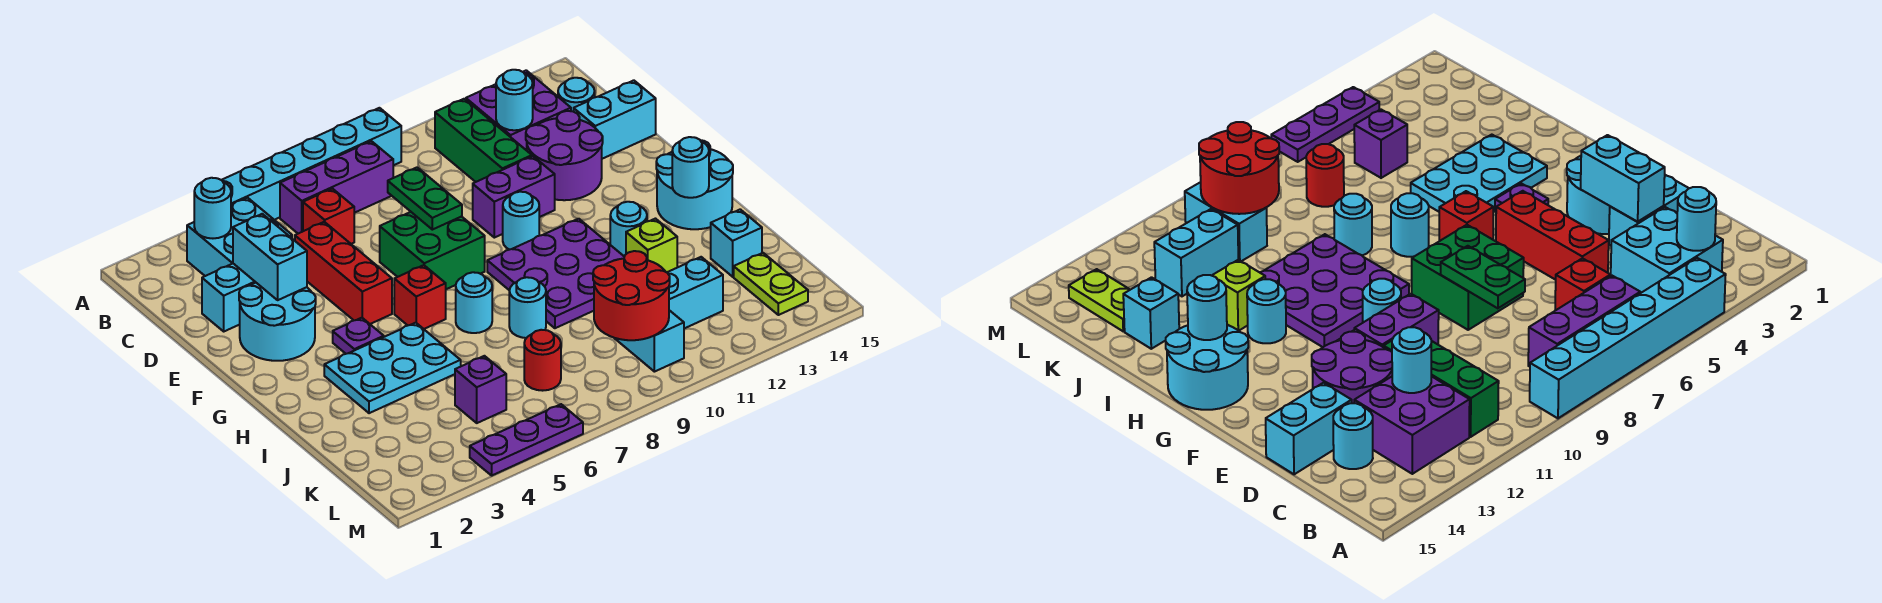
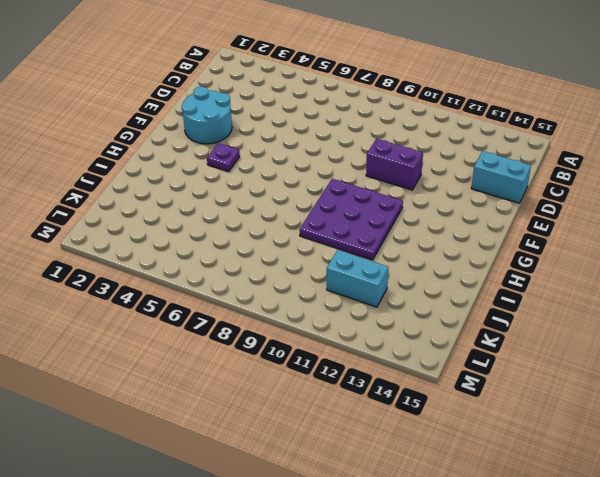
none -> cyan 1x6 brick [222,108,401,220]
none -> cyan 2x2 brick [187,198,292,276]
none -> purple 1x3 brick [280,141,393,234]
none -> green 1x3 brick [435,99,532,182]

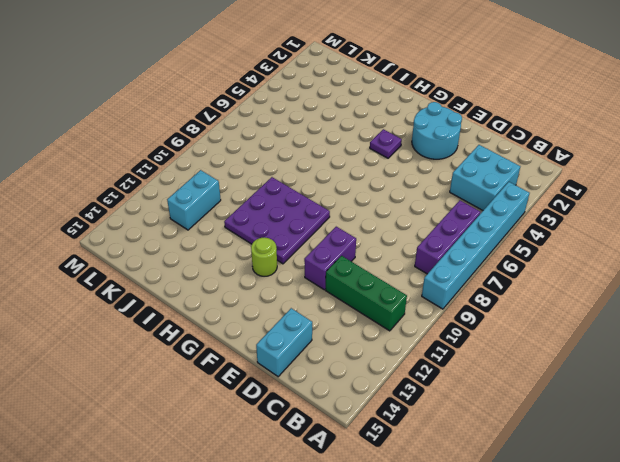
lime 1x1 round brick [251,238,277,276] -> none
none -> purple 2x2 brick [466,70,571,150]
none -> red 1x1 brick [303,189,354,244]
none -> cyan 1x1 round brick [558,78,595,112]
none -> cyan 1x2 brick [202,264,256,331]

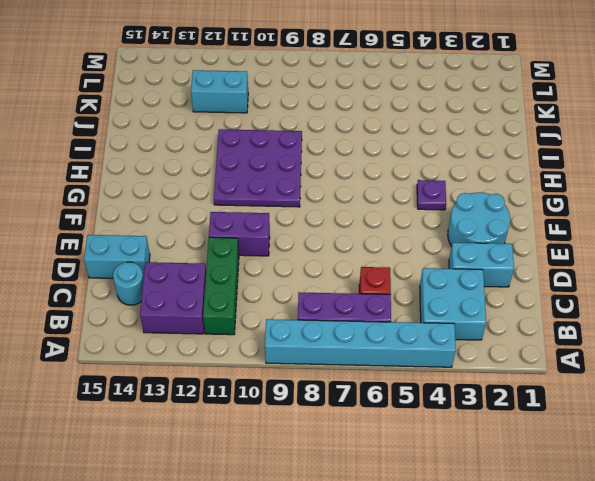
none -> red 1x3 brick [295,222,392,324]
none -> purple 2x2 round brick [526,111,603,200]
none -> green 2x2 brick [380,212,485,289]
none -> cyan 1x1 round brick [503,192,539,250]

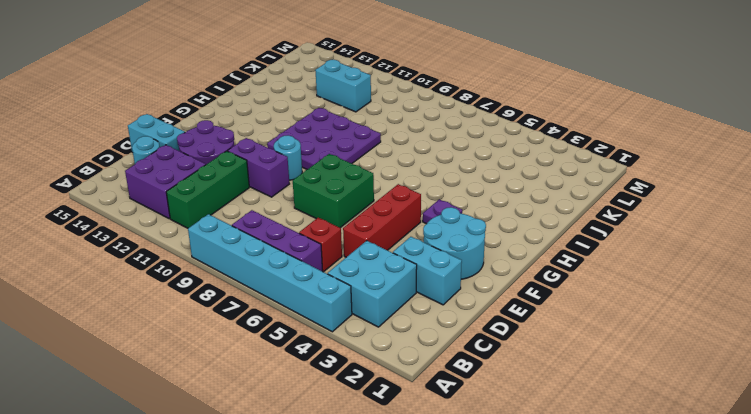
none -> red 1x1 brick [394,265,446,329]
none -> cyan 2x2 round brick [656,140,733,229]
none -> cyan 2x3 plate [324,323,461,413]
none -> cyan 1x1 round brick [456,272,492,333]

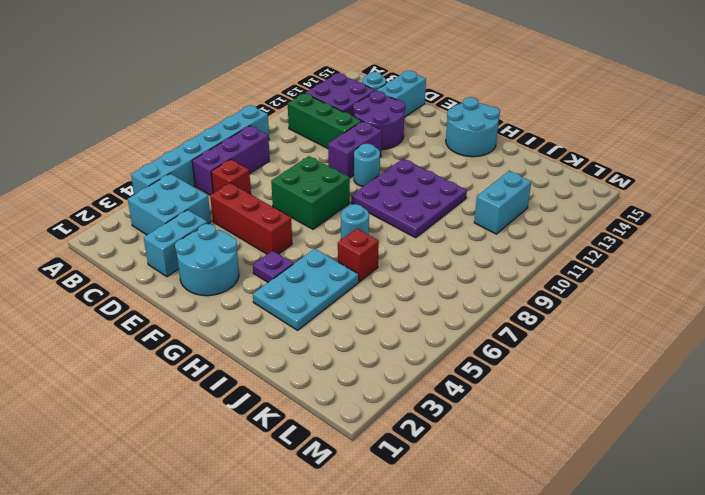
red 1x1 brick [338,229,379,282] -> red 1x1 brick moved to [394,265,446,329]
none -> cyan 1x1 round brick [610,202,647,256]
none -> cyan 1x1 round brick [509,277,546,338]
none -> lime 1x1 brick [626,219,677,272]
none -> cyan 1x1 brick [711,209,762,277]

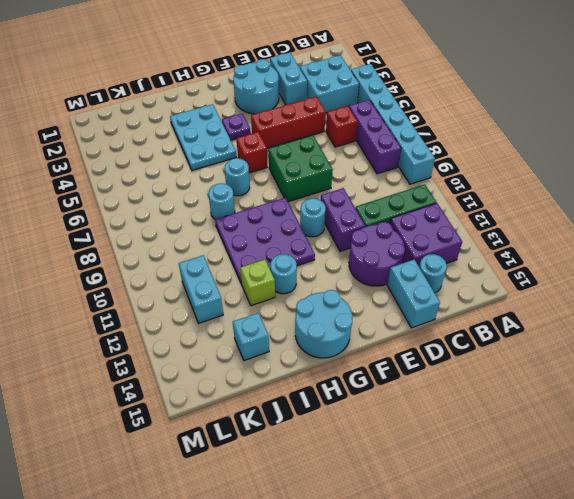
none -> purple 1x1 brick [455,356,506,423]
none -> red 1x1 round brick [524,330,561,391]
none -> cyan 1x2 brick [615,310,684,372]
none -> lime 1x2 plate [734,253,808,315]

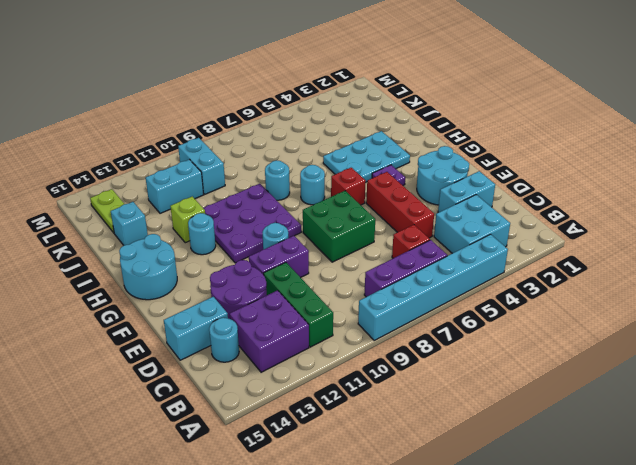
none -> purple 1x1 brick [455,356,506,423]
none -> red 1x1 round brick [524,330,561,391]
none -> purple 1x3 plate [470,404,583,475]
none -> cyan 1x1 round brick [194,178,231,238]

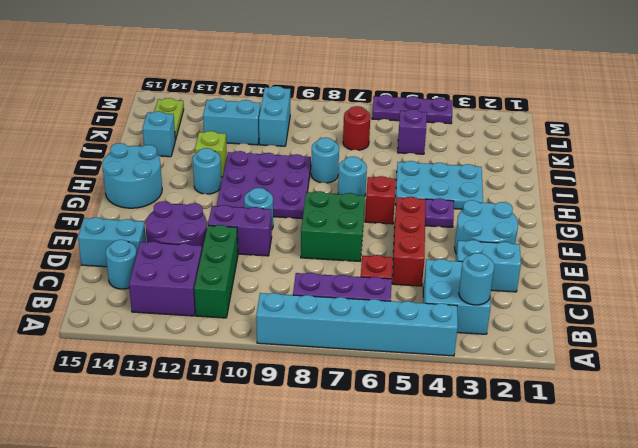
none -> cyan 1x1 round brick [496,70,533,130]
none -> cyan 1x2 brick [233,214,307,300]
none -> green 1x2 plate [388,167,462,230]
none -> cyan 1x1 round brick [672,137,709,198]

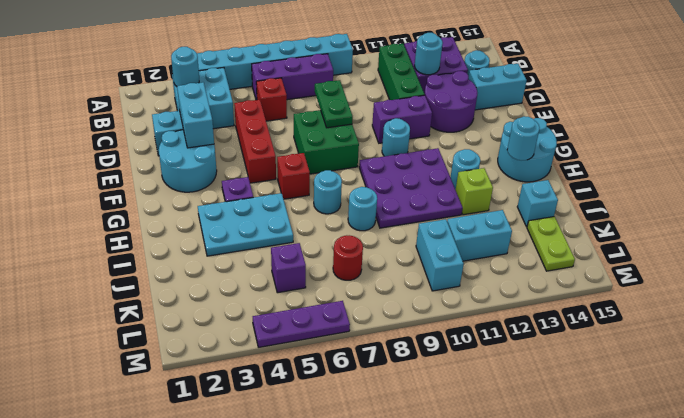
none -> red 2x2 round brick [593,251,670,340]

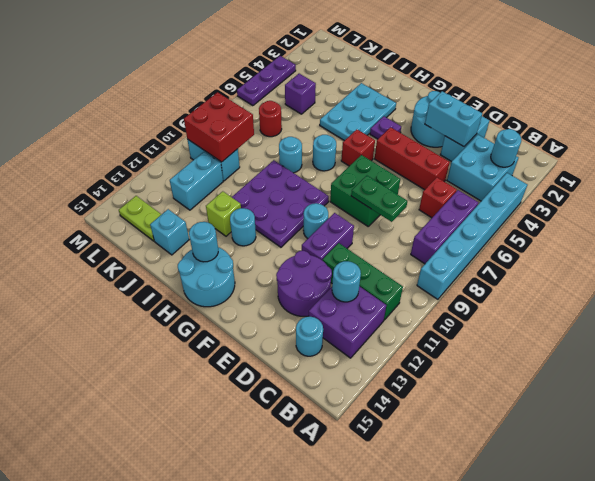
red 2x2 brick [184,92,254,162] -> red 2x2 round brick [593,251,670,340]
none -> cyan 1x2 brick [574,80,656,159]

